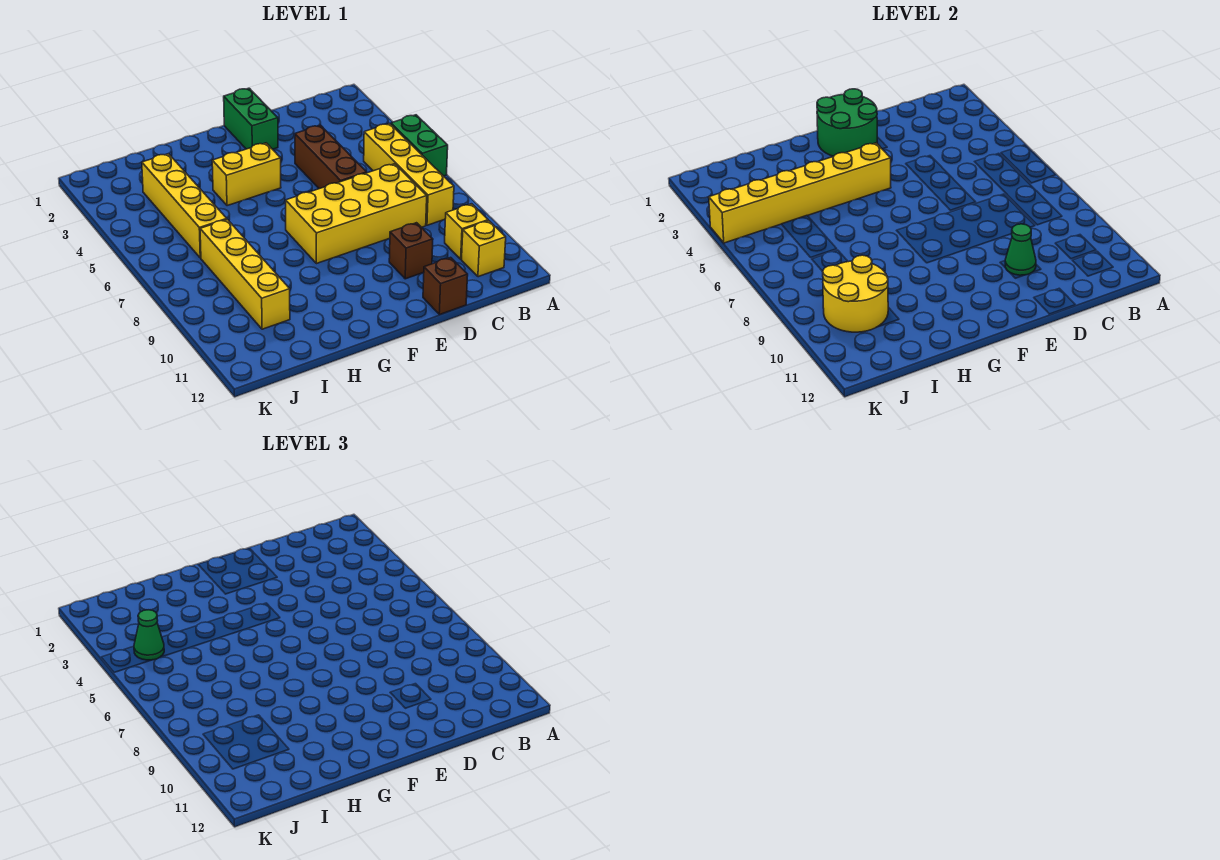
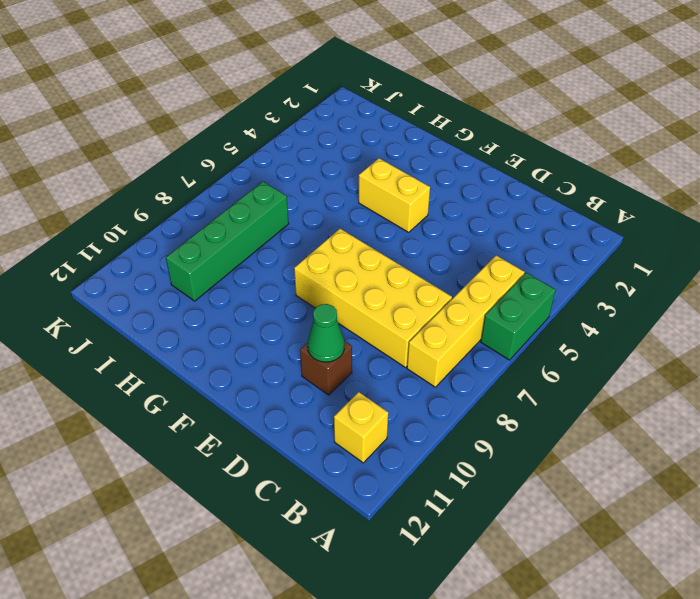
green 1x4 brick [166,182,289,301] -> yellow 1x4 brick [200,219,290,329]
none -> yellow 1x1 brick [445,204,488,259]
none -> brown 1x3 brick [295,125,367,189]
none -> brown 1x1 brick [423,257,468,315]

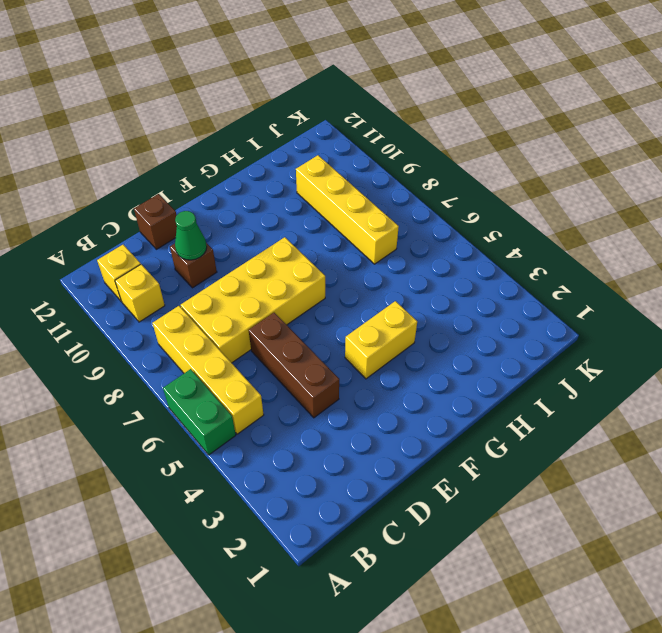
none -> green 1x2 brick [224,88,278,149]
none -> yellow 1x4 brick [142,154,227,258]
none -> green 2x2 round brick [817,89,877,157]

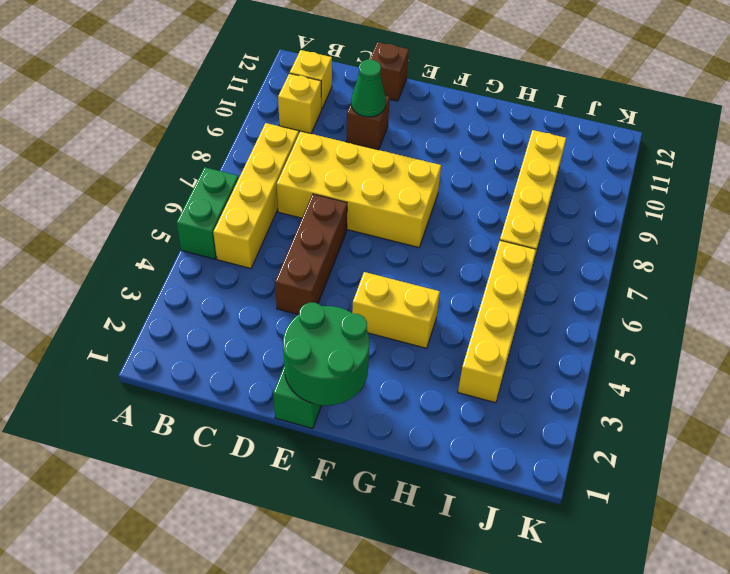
none -> yellow 1x6 brick [709,143,891,243]
none -> yellow 2x2 round brick [823,255,888,332]
none -> green 1x1 cone [134,610,164,660]

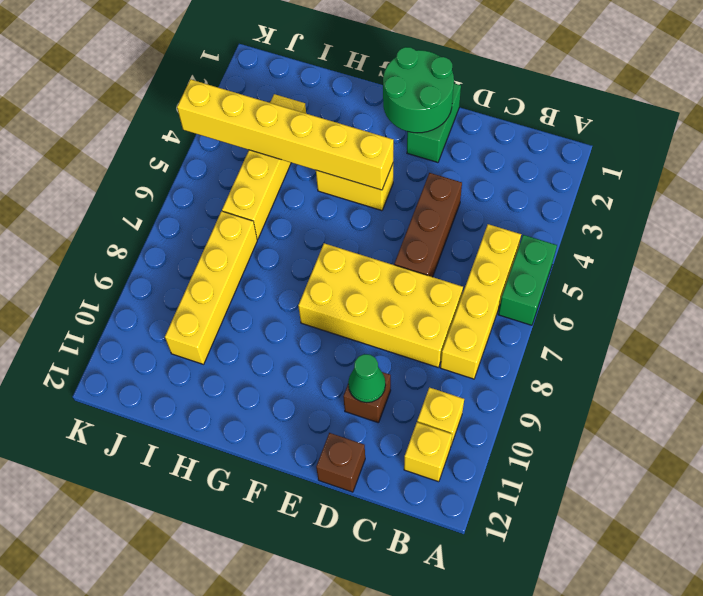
none -> yellow 2x2 round brick [823,255,888,332]
none -> green 1x1 cone [134,610,164,660]

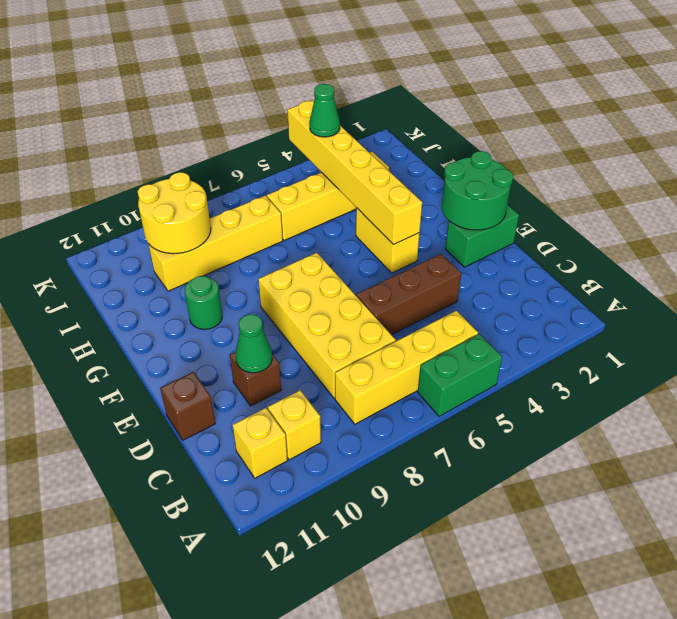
green 1x1 round brick [185,276,222,329] -> none

